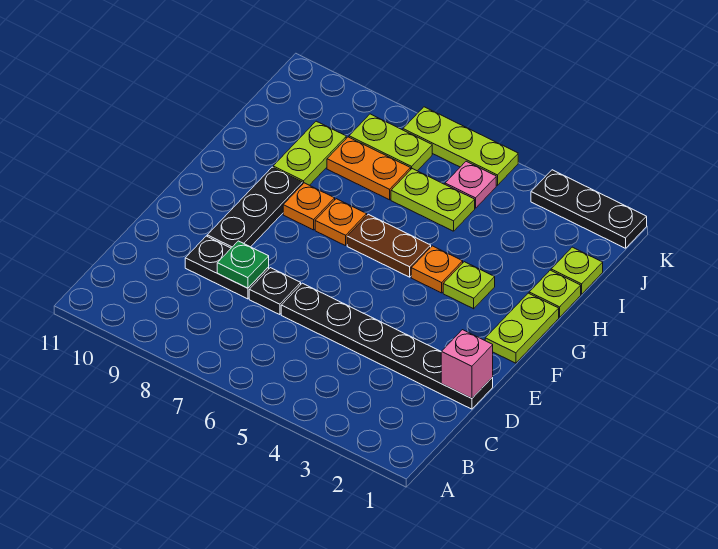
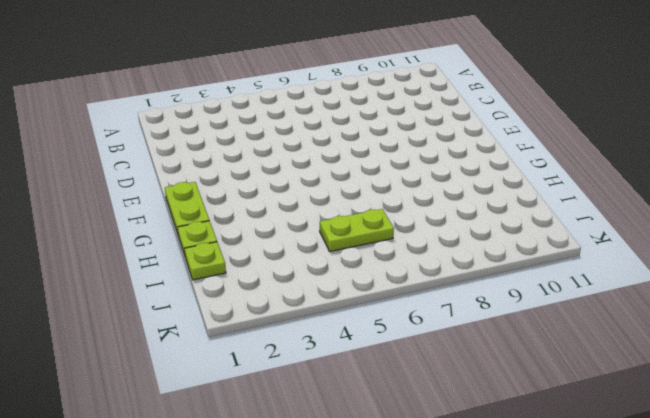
none -> black 1x6 plate [281,283,493,409]
none -> black 1x1 plate [249,268,301,315]
none -> black 1x2 plate [185,236,269,299]

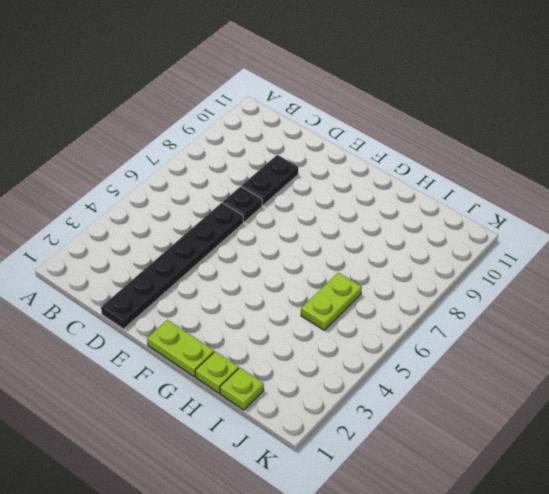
none -> black 1x3 plate [207,167,303,248]
none -> lime 1x1 plate [443,262,495,309]
none -> orange 1x1 plate [411,246,463,293]

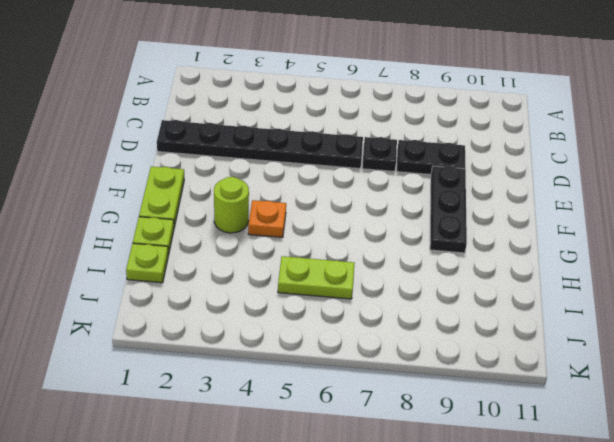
lime 1x1 round brick [214,177,249,233] -> lime 1x1 plate [443,262,495,309]
none -> brown 1x2 plate [347,214,431,277]
none -> orange 1x1 plate [315,199,367,246]
none -> orange 1x1 plate [283,183,335,230]

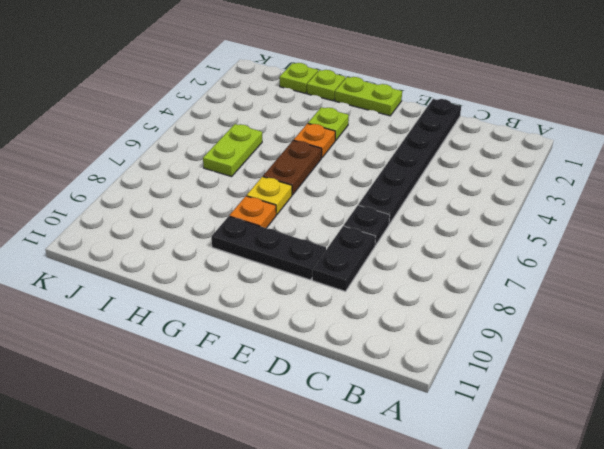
yellow 1x1 plate [247,177,292,215] -> orange 1x1 plate [315,199,367,246]
none -> lime 1x2 plate [273,121,346,185]
none -> orange 1x2 plate [327,137,411,200]
none -> pink 1x1 plate [445,161,496,208]

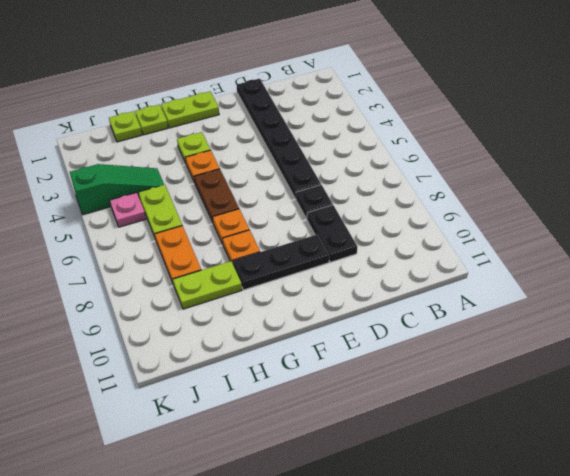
green 1x3 slope [70,164,164,215] -> none
none -> lime 1x2 plate [349,114,432,171]
none -> black 1x3 plate [531,170,647,248]
none -> lime 1x3 plate [403,107,518,185]

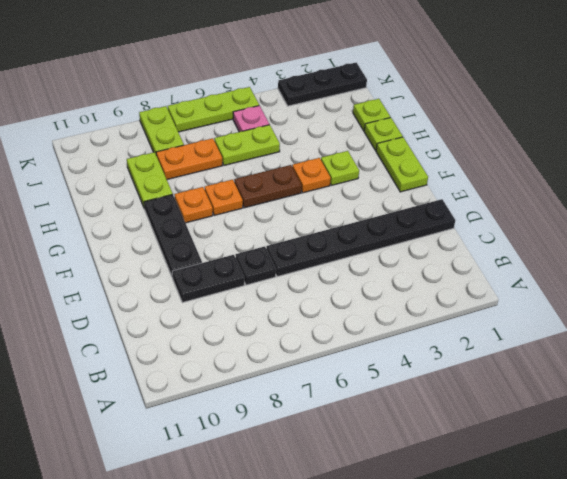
lime 1x2 plate [139,106,184,154] -> lime 1x2 plate turned to [349,114,432,171]
none -> pink 1x1 brick [441,330,493,398]
none -> green 1x1 plate [217,241,269,288]

